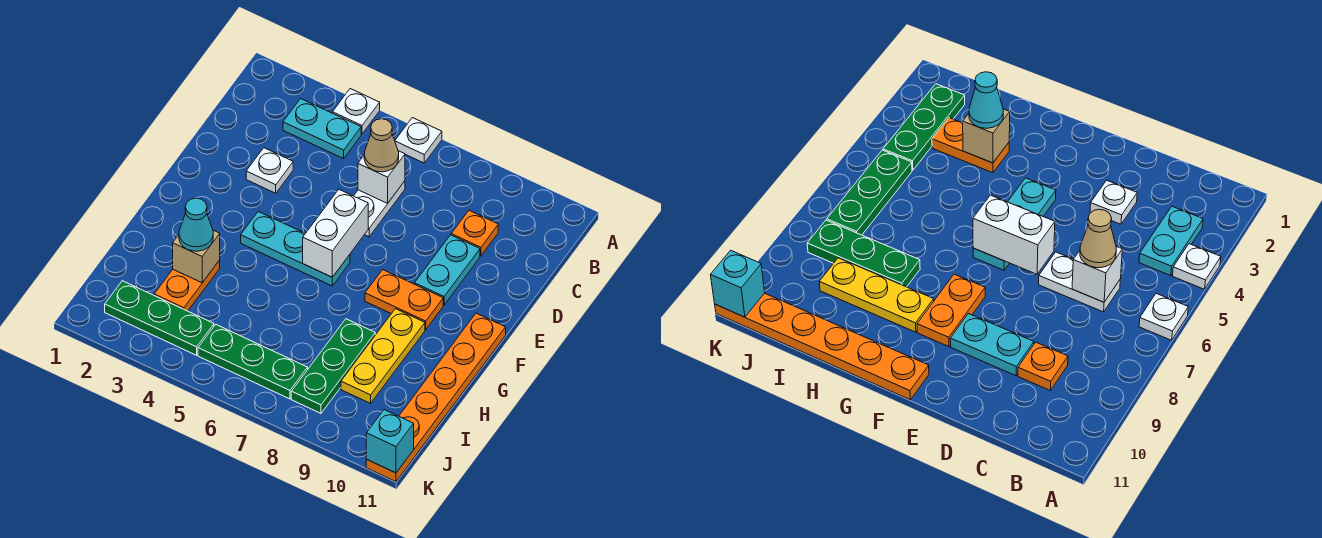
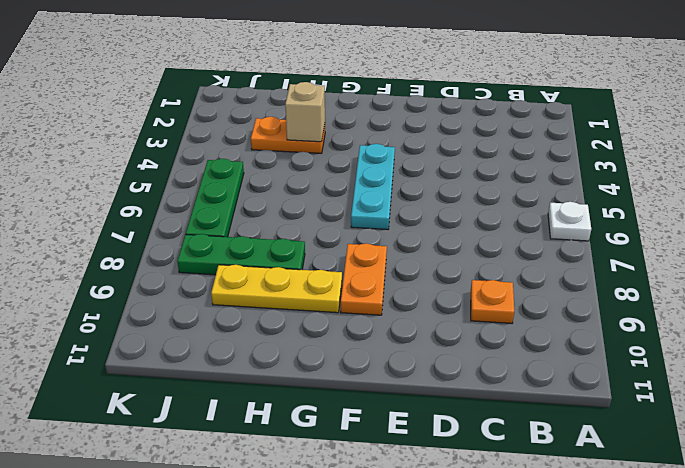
none -> white 1x1 plate [332,89,380,134]
none -> cyan 1x2 plate [283,99,361,159]
none -> white 1x2 plate [354,181,405,237]

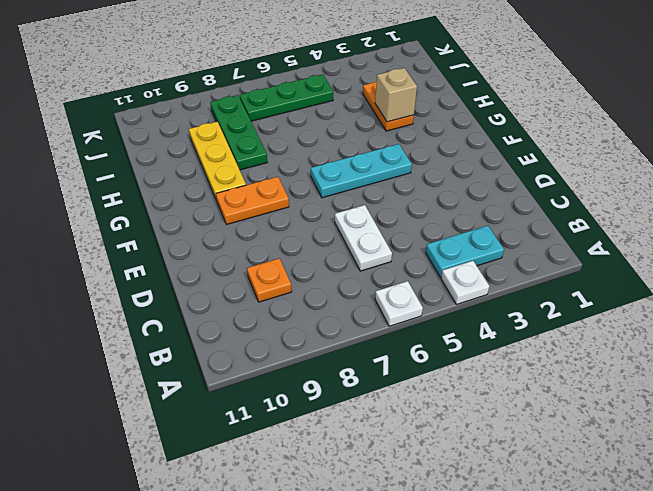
none -> white 1x1 plate [246,148,293,193]
none -> cyan 1x2 plate [415,235,480,305]
none -> orange 1x6 plate [366,313,506,482]

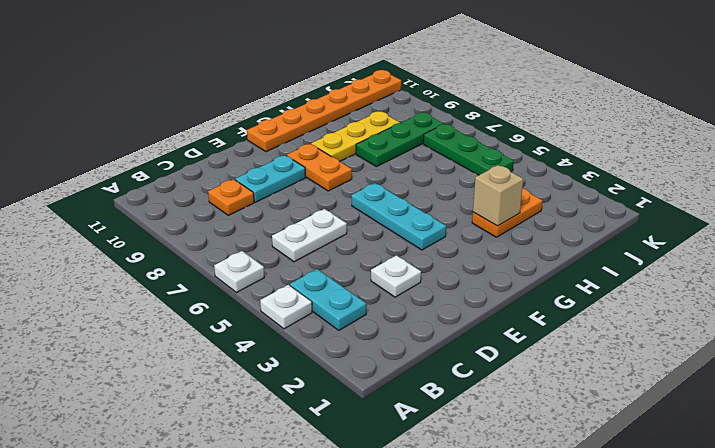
none -> green 1x3 plate [105,281,214,355]
none -> white 1x1 brick [358,151,405,203]
none -> white 1x2 brick [303,190,368,277]

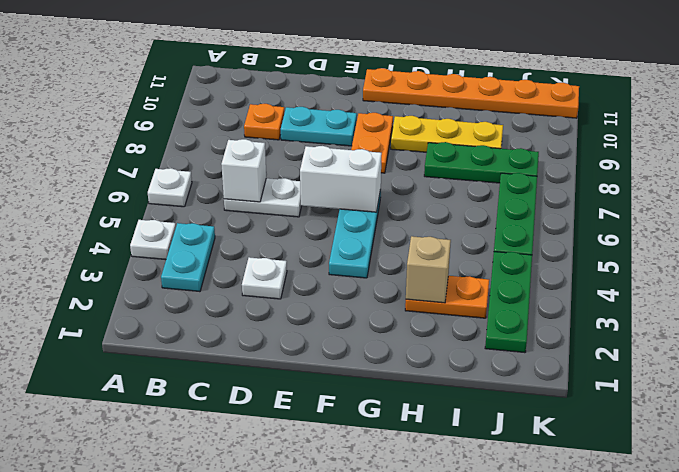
none -> cyan 1x1 brick [366,410,414,473]
none -> tan 1x1 cone [364,119,399,172]
none -> cyan 1x1 cone [179,198,213,251]

